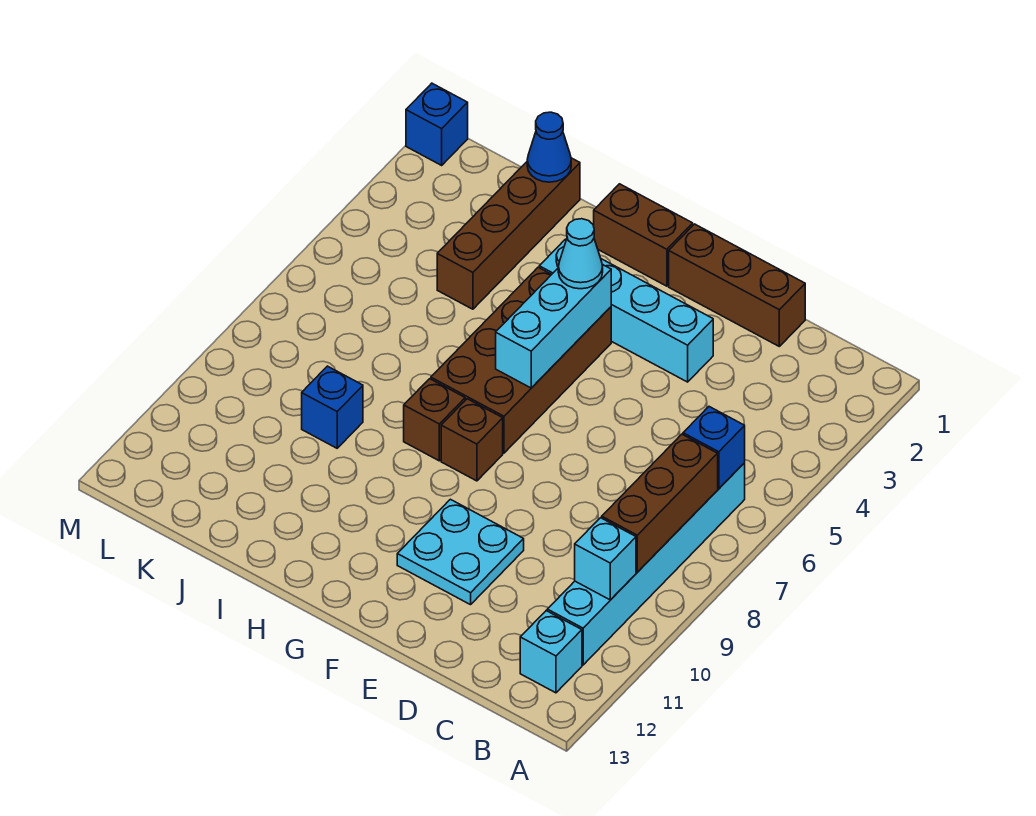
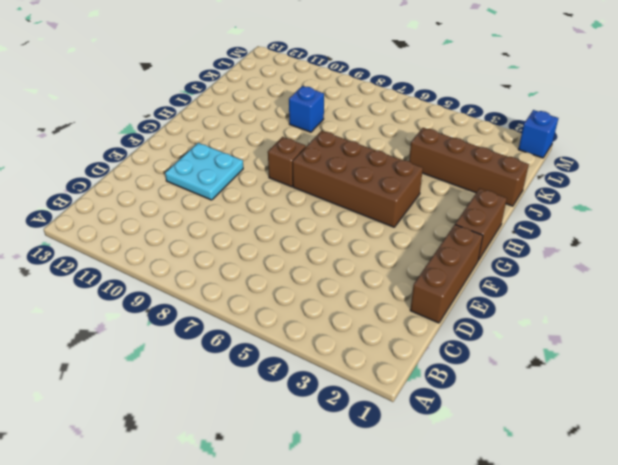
none -> cyan 1x6 brick [547,463,745,665]
none -> cyan 1x1 brick [520,611,582,693]
none -> cyan 1x4 brick [539,240,713,382]

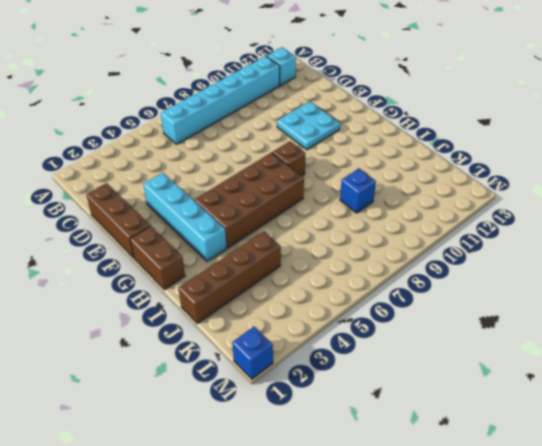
none -> brown 1x1 brick [404,379,465,461]
none -> blue 1x1 brick [683,407,745,489]
none -> brown 1x3 brick [602,434,718,572]

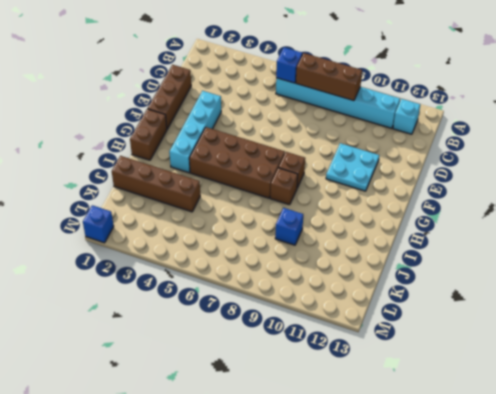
none -> cyan 1x1 brick [575,518,636,600]
none -> cyan 1x3 brick [496,265,611,388]
none -> blue 1x1 cone [527,112,571,182]

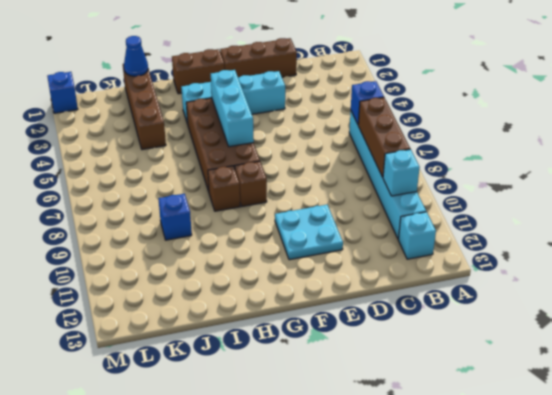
none -> cyan 1x1 cone [558,219,603,289]

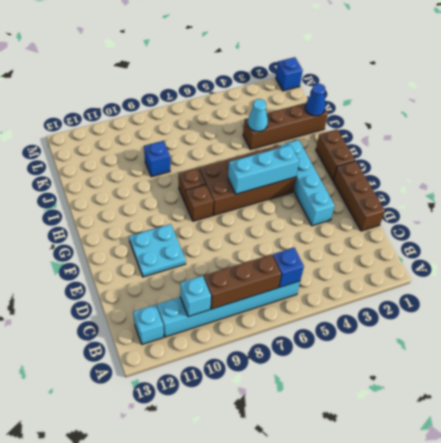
cyan 1x1 cone [248,99,268,132] -> cyan 1x1 cone moved to [558,219,603,289]

